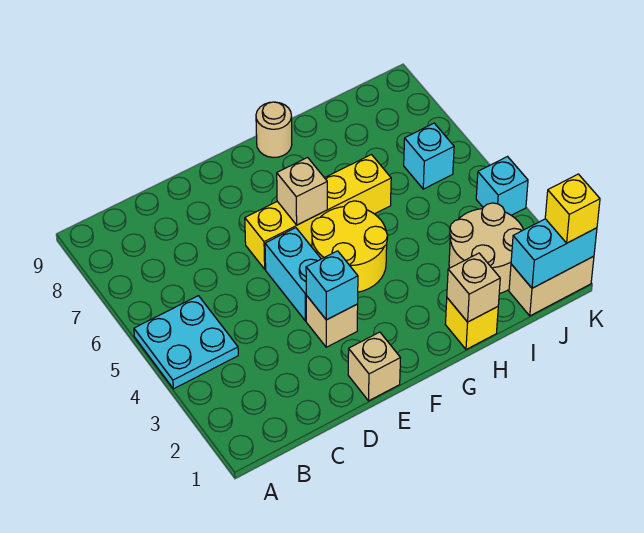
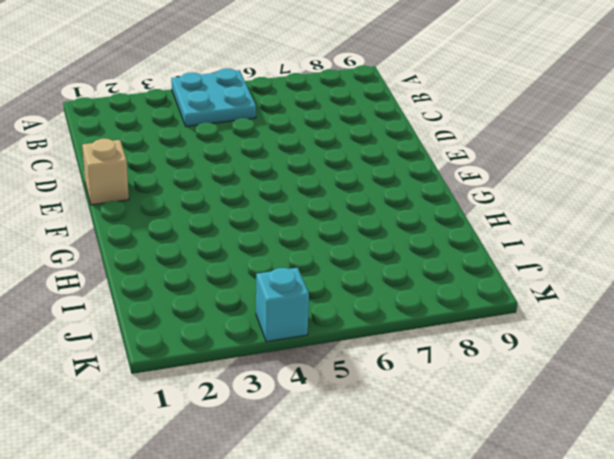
none -> tan 1x1 brick [306,295,358,347]
none -> cyan 1x2 brick [265,228,321,321]
none -> yellow 1x4 brick [245,155,391,269]

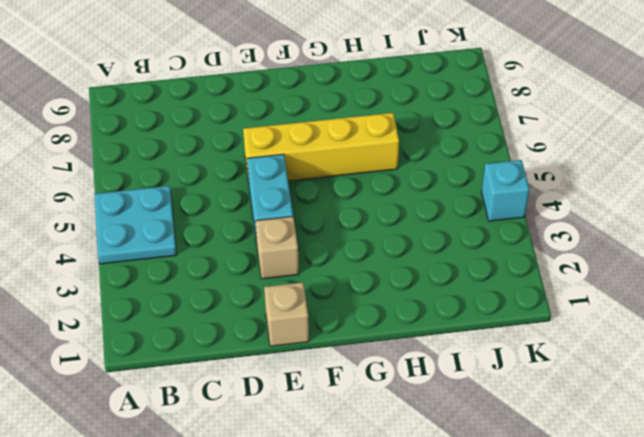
none -> yellow 2x2 round brick [311,201,388,292]
none -> tan 1x1 round brick [256,102,292,157]
none -> yellow 1x1 brick [445,298,498,349]

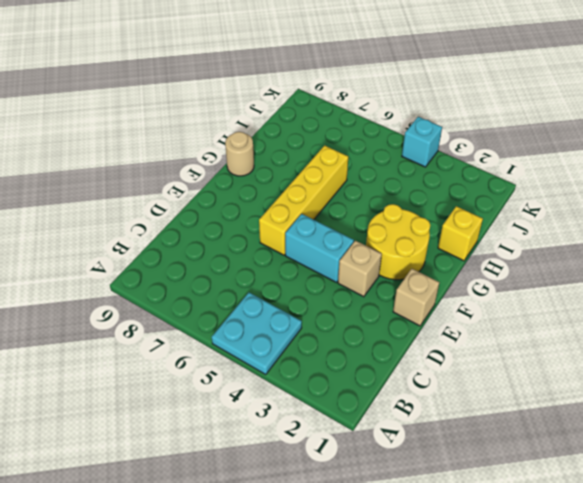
yellow 2x2 round brick [366,204,430,280] -> yellow 2x2 round brick moved to [311,201,388,292]
none -> tan 2x2 round brick [449,203,523,294]
none -> tan 1x2 brick [509,256,594,316]
none -> cyan 1x1 brick [404,123,454,189]

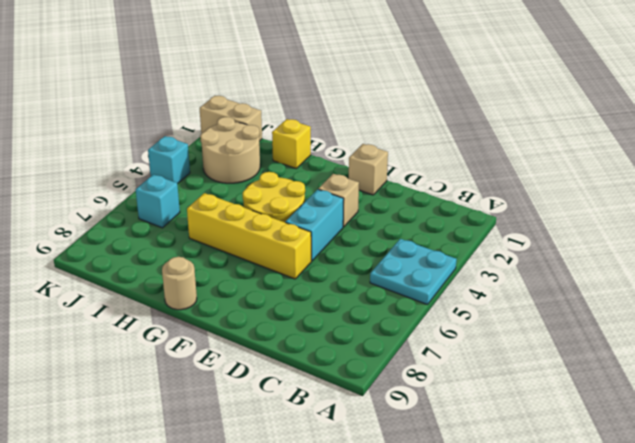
none -> cyan 1x1 brick [306,251,358,320]
none -> tan 1x1 brick [277,158,327,225]
none -> tan 1x1 brick [447,253,500,322]

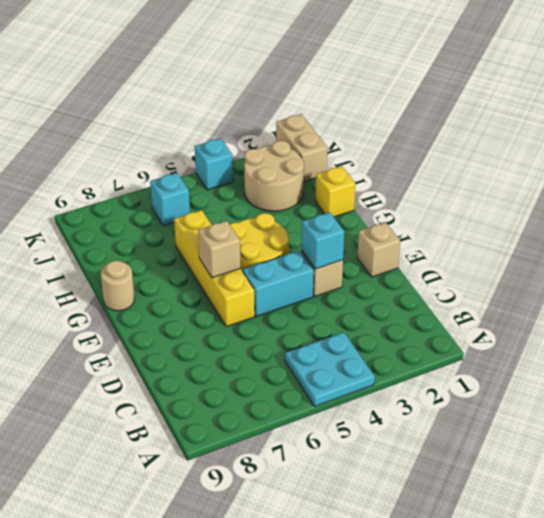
none -> tan 1x1 brick [447,253,500,322]
none -> cyan 1x2 brick [511,219,597,288]
none -> yellow 1x1 brick [545,174,600,243]

